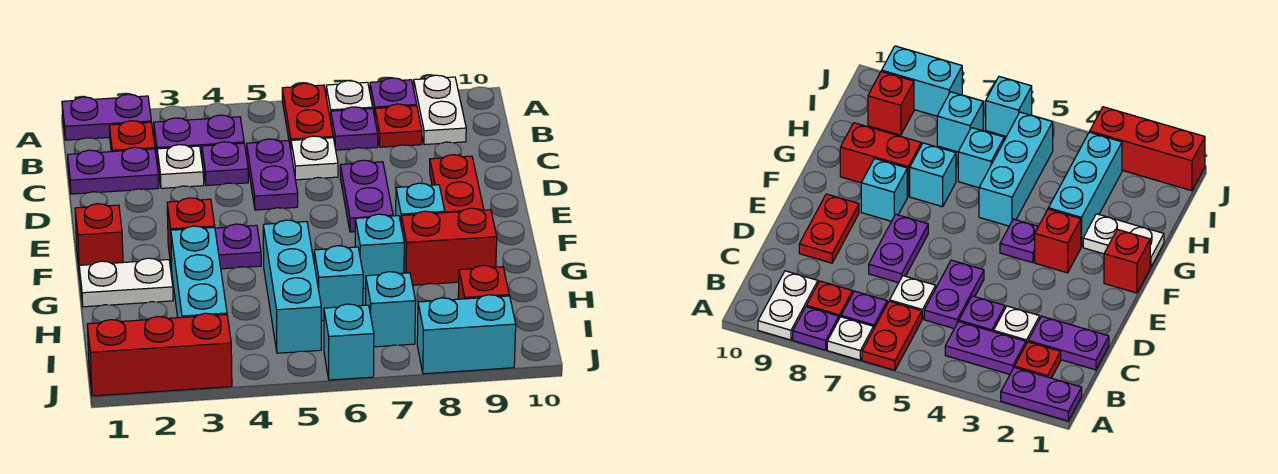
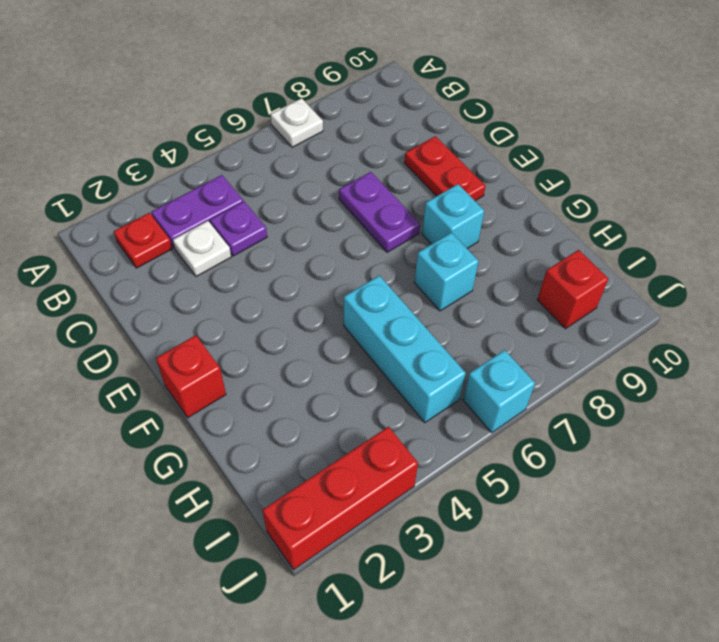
none -> purple 1x2 plate [62,94,151,140]
none -> red 1x2 plate [282,83,333,150]
none -> purple 1x1 plate [370,78,417,117]
none -> white 1x2 plate [414,75,466,145]

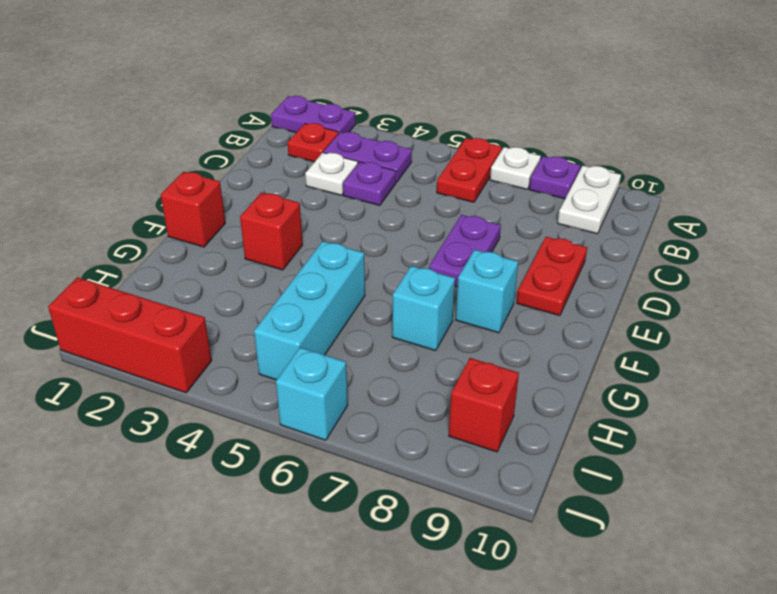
none -> purple 1x1 plate [331,107,378,150]
none -> red 1x1 plate [375,104,422,147]
none -> purple 1x2 plate [68,147,159,194]
none -> purple 1x2 plate [247,139,298,210]

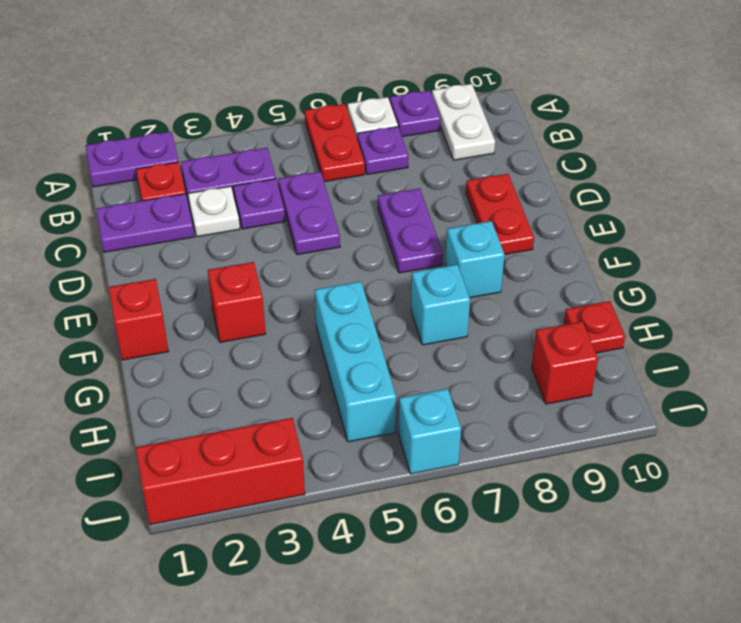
red 1x1 plate [564,301,625,353] -> red 1x1 plate moved to [375,104,422,147]
none -> white 1x1 plate [291,136,338,180]
none -> purple 1x1 plate [215,224,261,269]
none -> white 1x2 plate [79,258,173,307]
none -> cyan 1x3 brick [171,226,227,318]

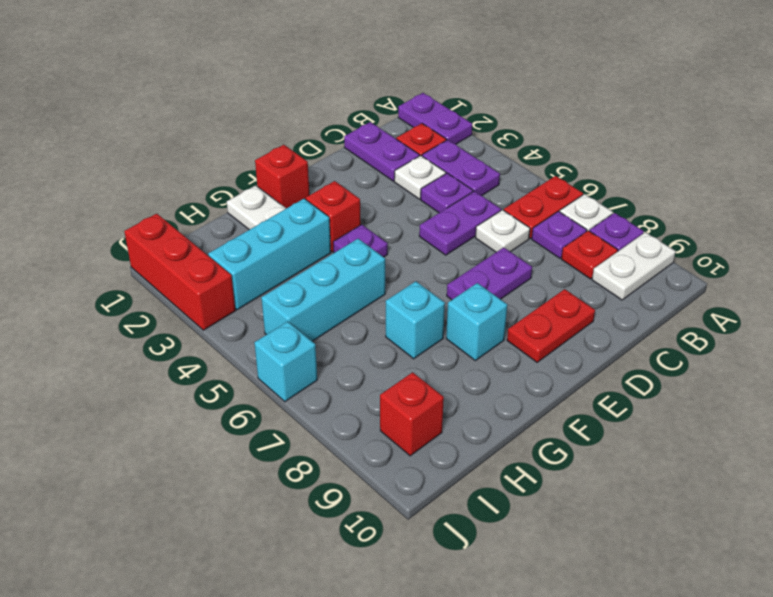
none -> red 1x2 brick [401,208,497,285]
none -> cyan 1x1 brick [314,246,363,321]
none -> cyan 1x1 brick [366,272,416,347]
none -> cyan 1x2 brick [417,295,516,374]

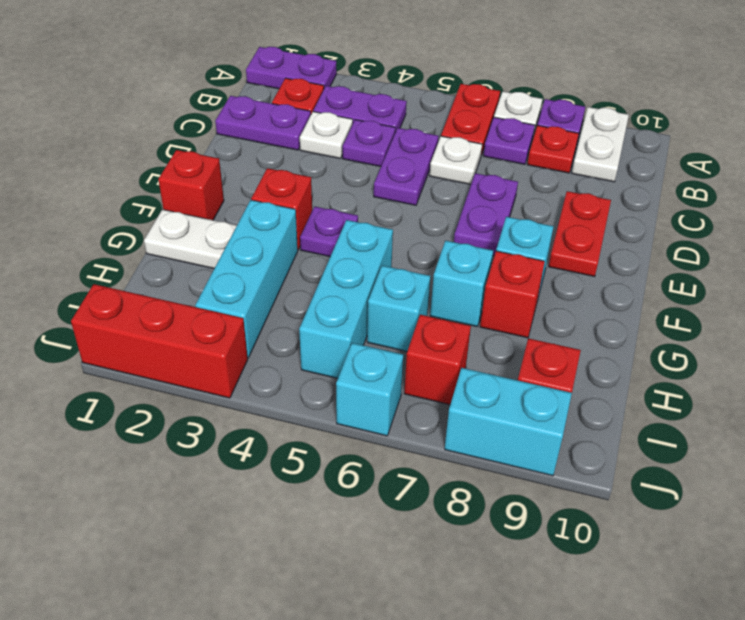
red 1x1 brick [480,251,545,338] -> red 1x2 brick [401,208,497,285]
red 1x1 brick [404,315,471,405] -> cyan 1x1 brick [366,272,416,347]

